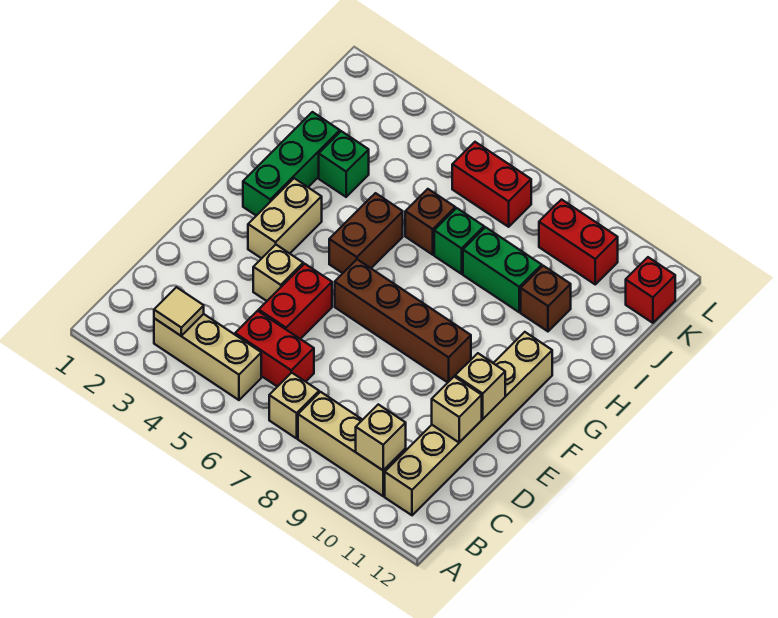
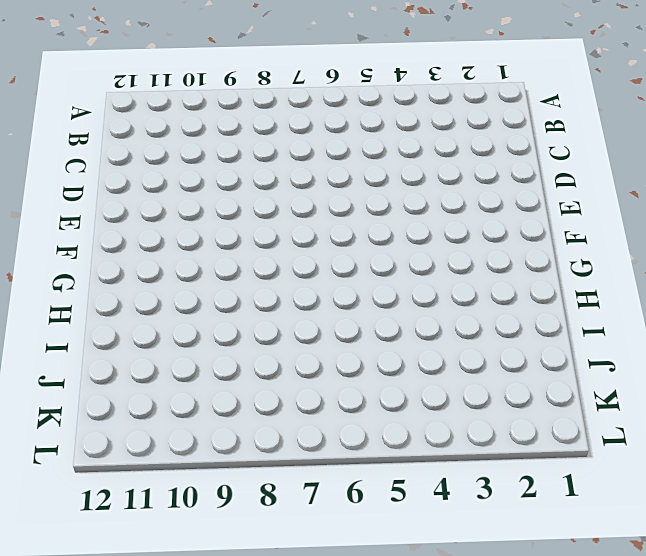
none -> tan 1x3 brick [154,314,261,400]
none -> tan 1x1 brick [269,373,319,438]
none -> tan 1x3 brick [298,392,406,496]

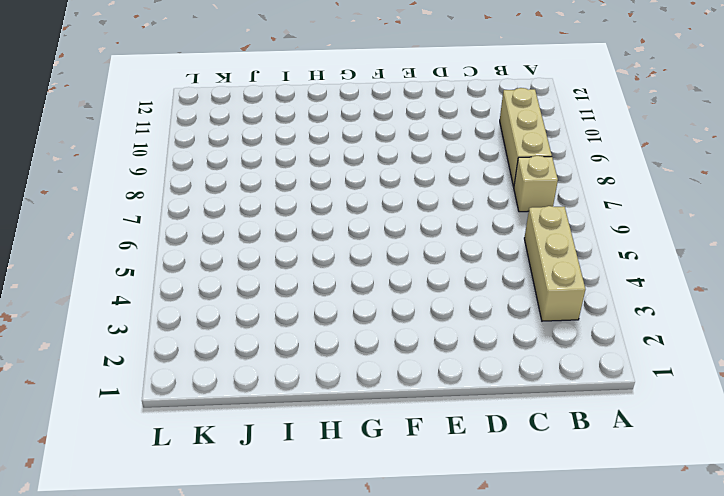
none -> tan 1x6 brick [385,332,552,515]
none -> red 1x2 brick [235,311,314,387]
none -> red 1x2 brick [259,264,332,339]

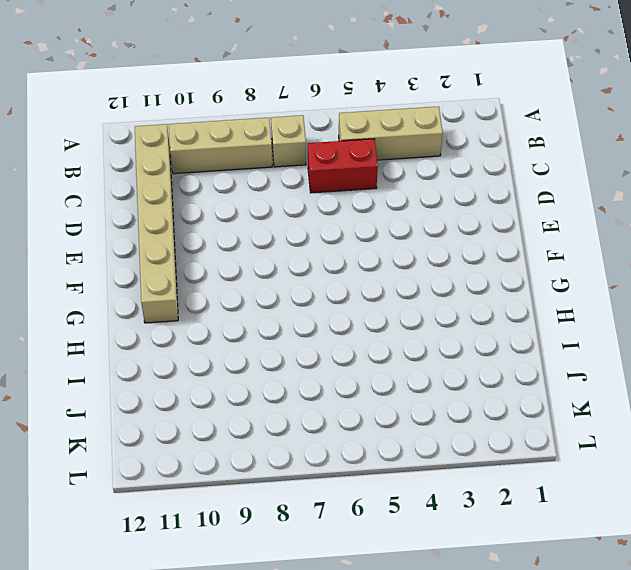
none -> red 1x2 brick [259,264,332,339]
none -> tan 1x1 brick [253,245,303,301]
none -> tan 1x2 brick [248,178,322,258]

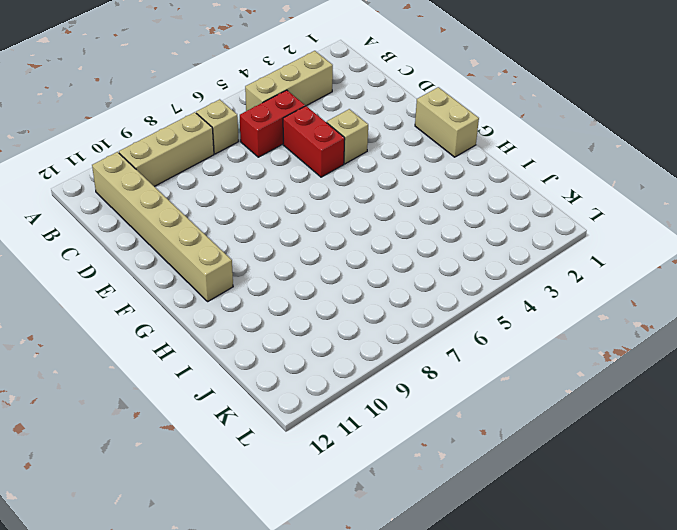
tan 1x2 brick [415,87,479,157] -> tan 1x2 brick moved to [248,178,322,258]
none -> brown 1x4 brick [335,259,471,382]
none -> green 1x3 brick [243,112,340,216]
none -> brown 1x2 brick [329,193,403,273]

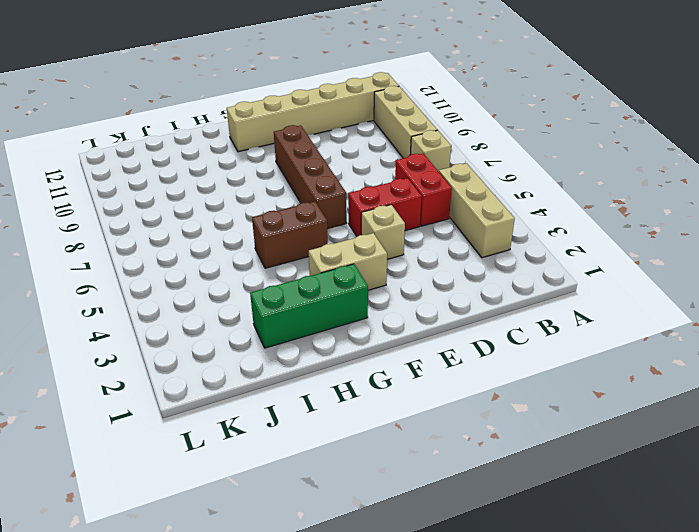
none -> green 1x1 brick [319,131,369,197]
none -> brown 1x1 brick [405,189,455,255]
none -> green 1x1 brick [434,208,484,274]

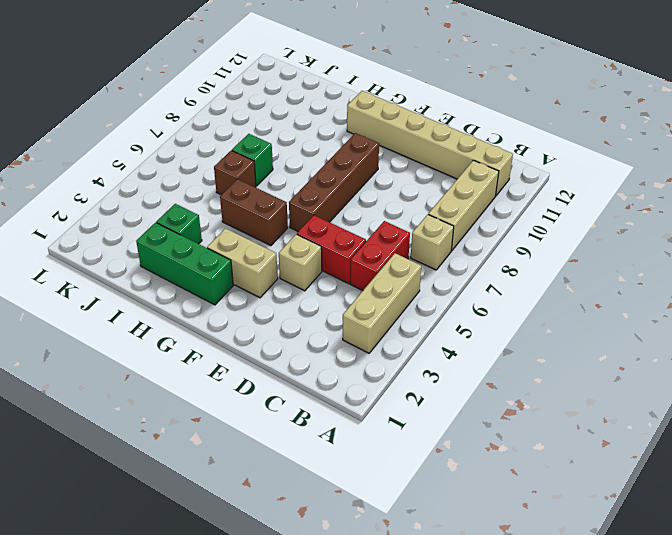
none -> green 1x2 brick [463,227,542,312]
none -> brown 1x1 brick [521,266,571,331]
none -> red 1x2 brick [452,142,531,227]

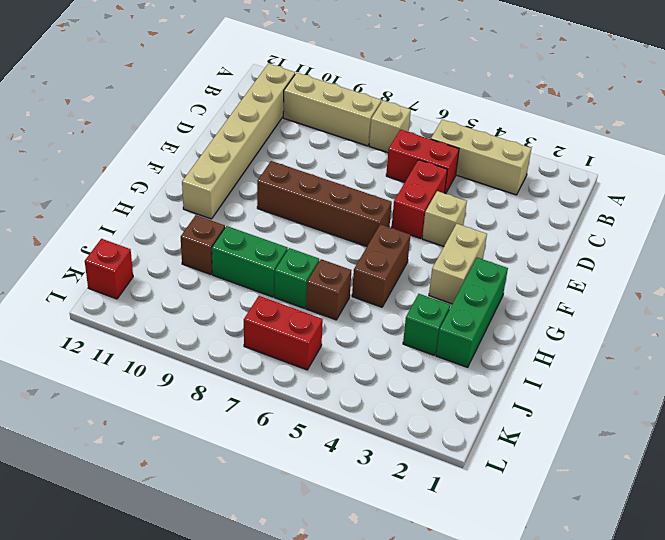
none -> red 1x2 brick [539,200,618,284]
none -> tan 1x1 tile [154,287,204,336]
none -> tan 1x1 brick [356,404,406,470]

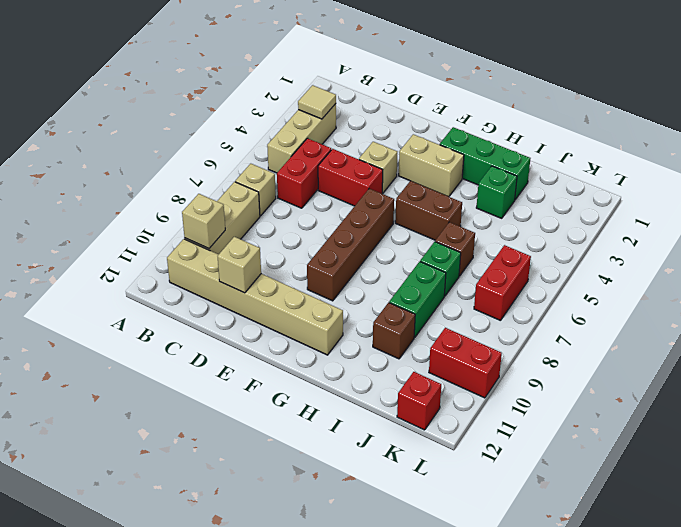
red 1x2 brick [429,328,502,398] -> red 1x2 brick turned to [539,200,618,284]
none -> tan 1x1 brick [455,353,505,419]

